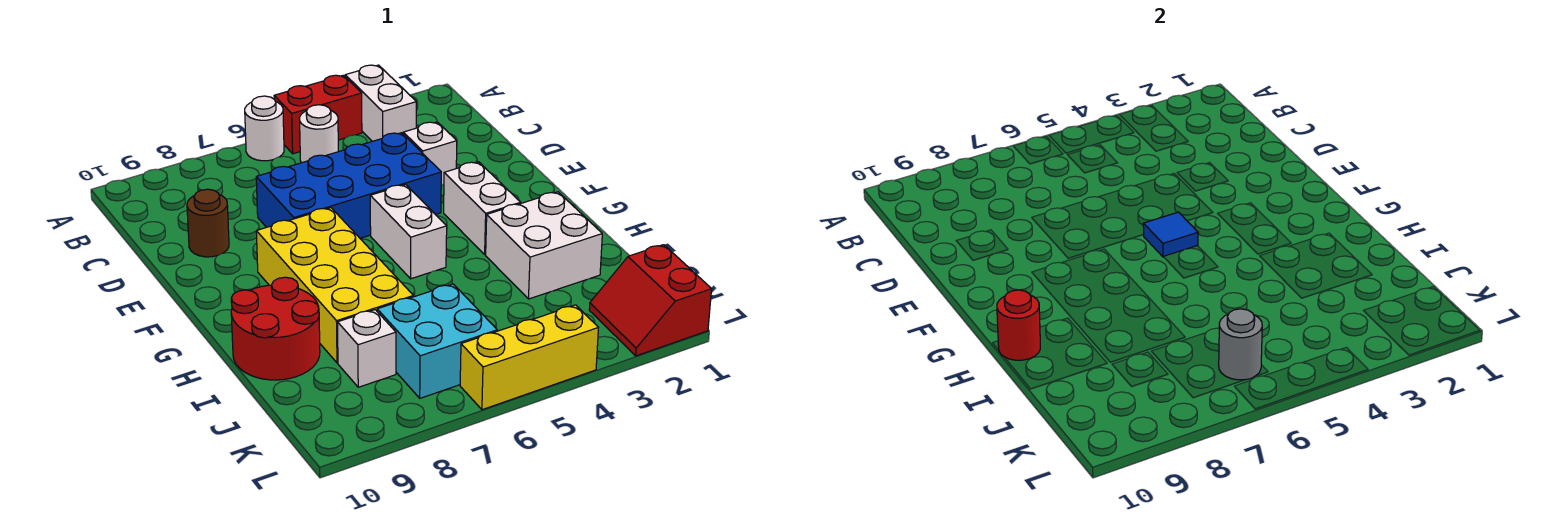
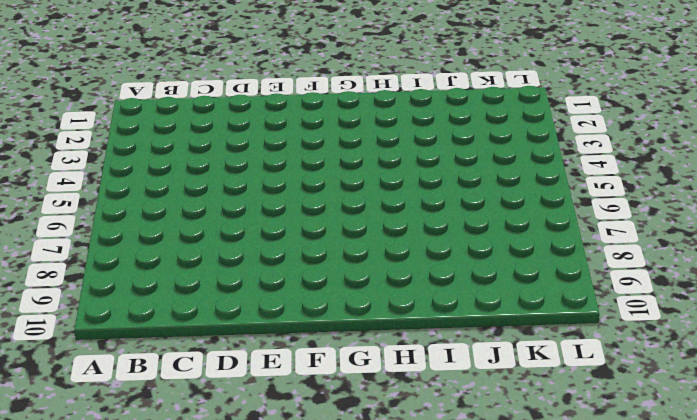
none -> white 1x2 brick [345,65,416,141]
none -> red 1x2 brick [274,75,362,154]
none -> white 1x1 round brick [245,96,284,161]

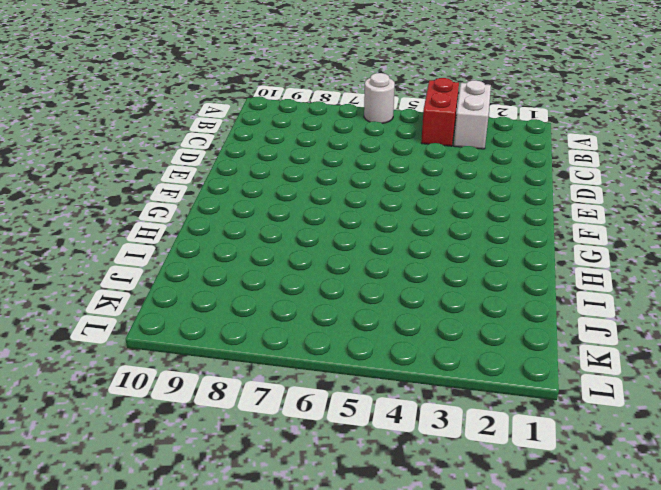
red 1x2 brick [421,78,459,146] -> red 1x2 brick turned to [274,75,362,154]
none -> white 1x1 round brick [300,105,338,163]
none -> white 1x1 brick [403,122,457,186]
none -> blue 2x4 brick [256,133,441,238]

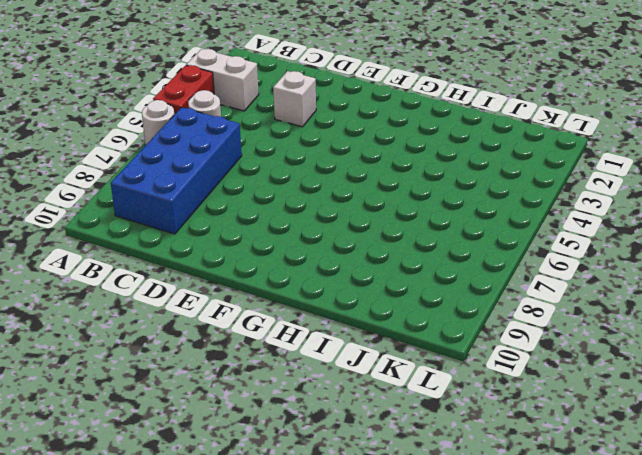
blue 2x4 brick [111,108,242,234] -> blue 2x4 brick moved to [256,133,441,238]
none -> brown 1x1 round brick [187,189,229,257]
none -> white 1x2 brick [444,162,521,255]
none -> white 1x2 brick [370,184,447,279]

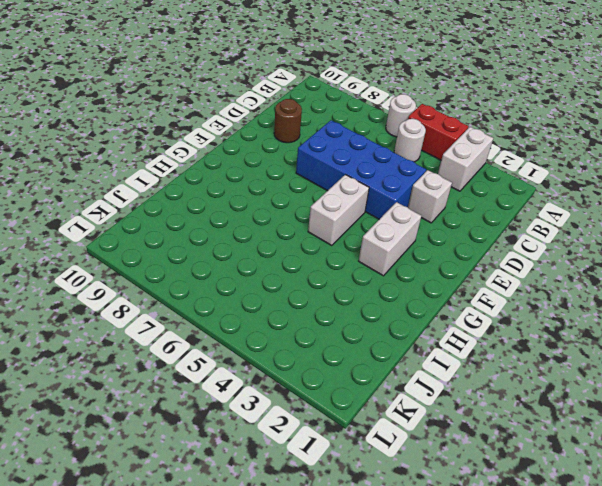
none -> yellow 2x4 brick [256,208,413,363]
none -> white 2x2 brick [486,192,602,299]
none -> red 2x2 round brick [231,277,320,380]

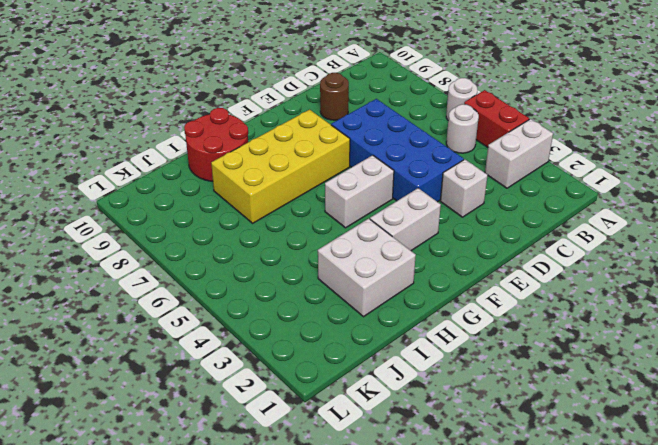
none -> cyan 2x2 brick [377,284,497,398]
none -> white 1x1 brick [338,310,396,387]
none -> red 2x2 slope [589,245,712,356]

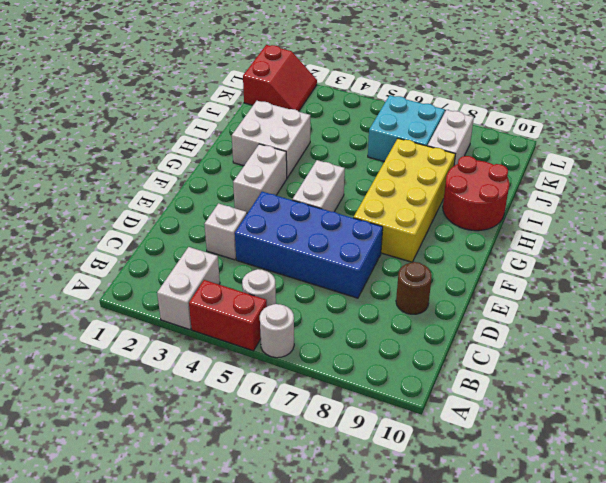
white 1x2 brick [428,110,474,166] -> white 1x1 brick [338,310,396,387]
none -> yellow 1x3 brick [460,305,598,410]
none -> blue 1x1 tile [1143,212,1198,257]
none -> red 1x1 round brick [997,290,1040,360]

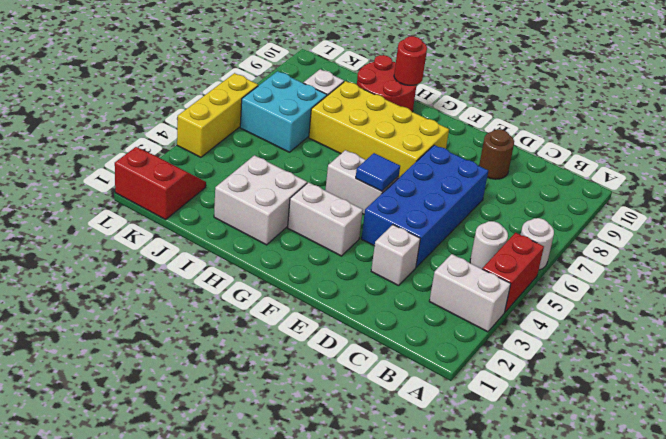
none -> grey 1x1 round brick [1219,309,1262,380]

